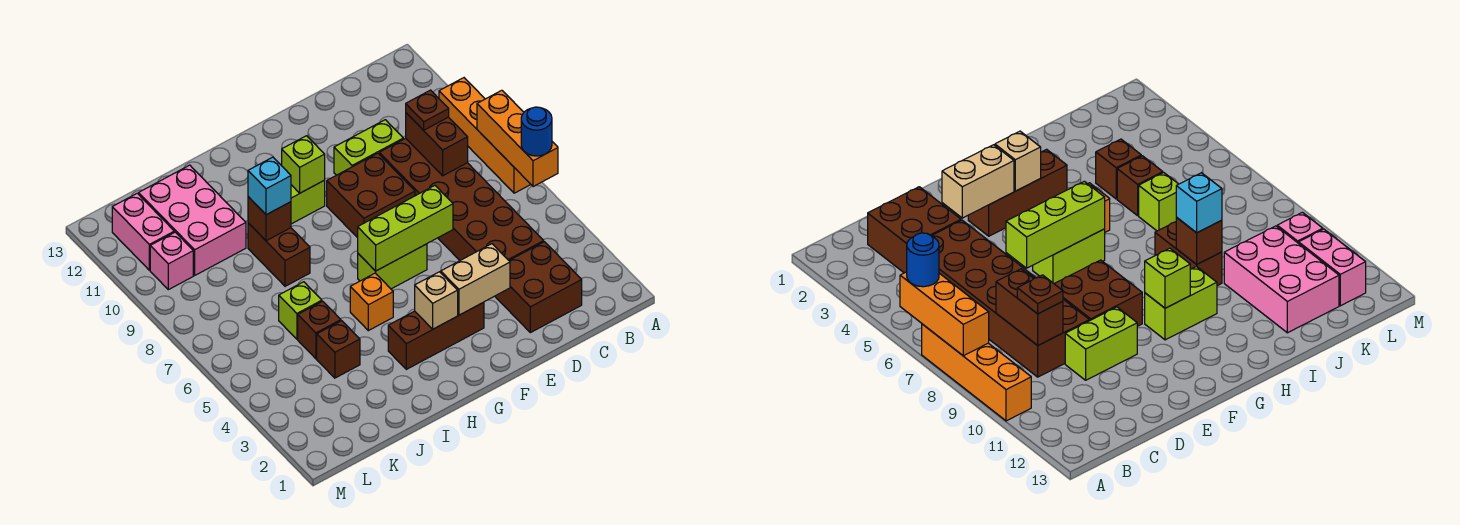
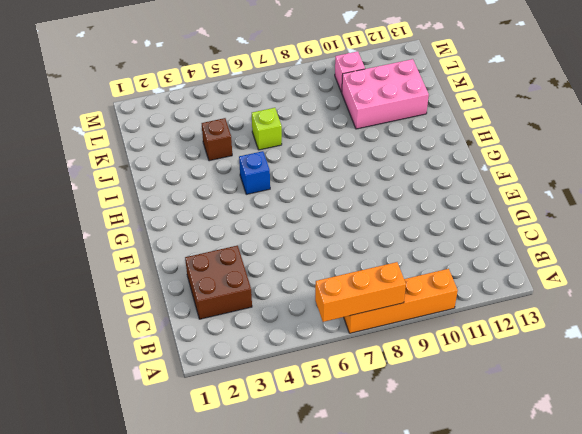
blue 1x1 brick [239,151,270,194] -> orange 1x1 brick [350,273,393,331]
none -> brown 2x6 brick [379,138,544,260]
none -> lime 1x2 brick [334,120,403,175]
none -> brown 2x2 brick [327,153,415,238]

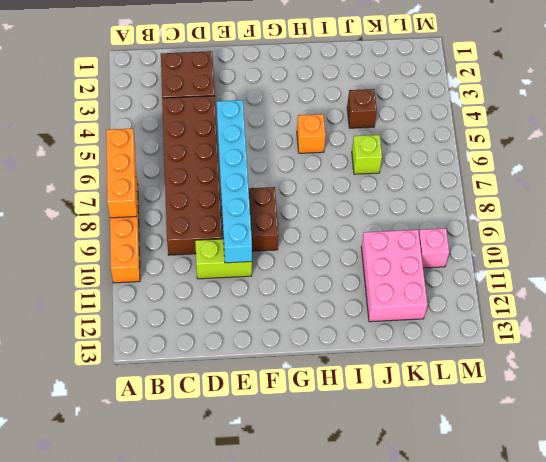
cyan 1x6 brick [217,100,252,263] -> lime 1x3 brick [358,186,453,271]
none -> brown 1x3 brick [388,302,484,369]
none -> lime 1x2 brick [358,244,427,289]
none -> lime 1x2 brick [291,180,325,224]

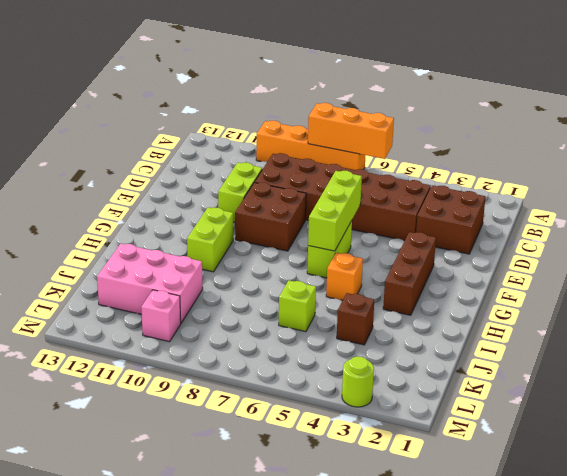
lime 1x1 round brick [342,357,374,407] -> none
none -> brown 1x2 brick [248,223,310,286]
none -> brown 1x1 brick [298,301,341,359]
none -> pink 1x2 brick [112,193,174,270]

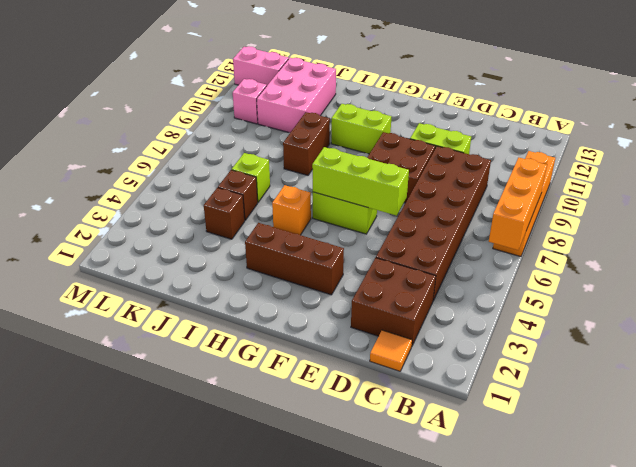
orange 1x1 tile [370,330,412,371] -> none
pink 1x2 brick [233,46,289,85] -> pink 1x2 brick turned to [112,193,174,270]
none -> brown 1x2 brick [406,113,468,176]
none -> tan 1x2 brick [441,244,510,315]
none -> tan 1x1 brick [415,272,458,329]

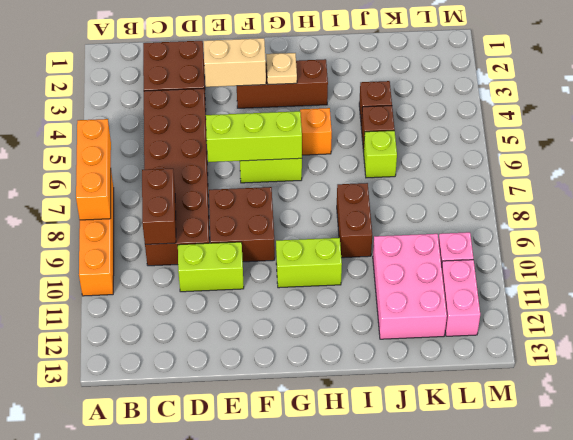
tan 1x1 plate [266,53,297,85] -> tan 1x1 brick [415,272,458,329]
none -> lime 1x1 brick [282,136,325,193]
none -> brown 1x1 brick [248,197,291,241]
none -> blue 1x1 round brick [521,107,552,156]

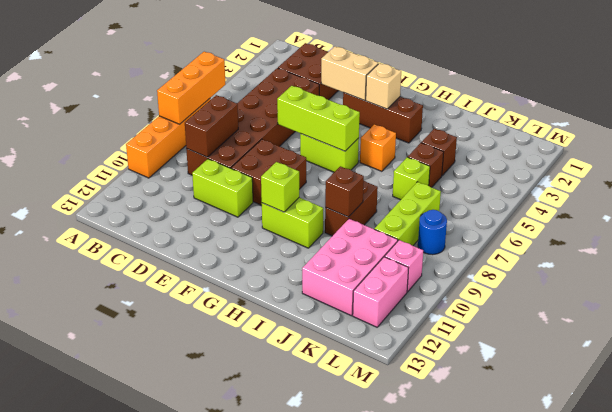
lime 1x3 brick [375,182,441,246] -> none
blue 1x1 round brick [418,210,447,255] -> blue 1x1 round brick moved to [521,107,552,156]
none -> brown 1x1 plate [406,90,449,130]
none -> cyan 1x1 brick [248,157,291,215]

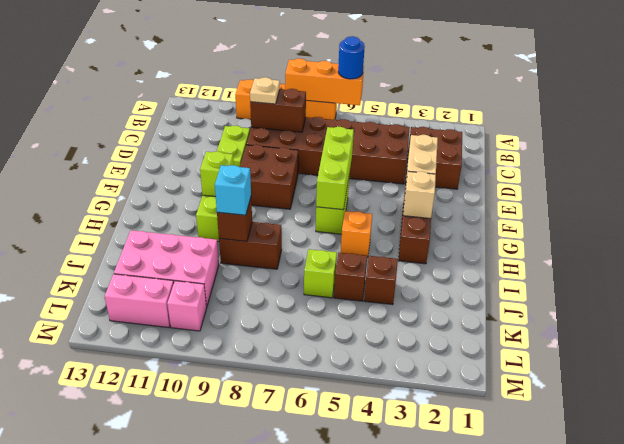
tan 1x1 plate [250,77,280,104] -> brown 1x1 plate [406,90,449,130]

